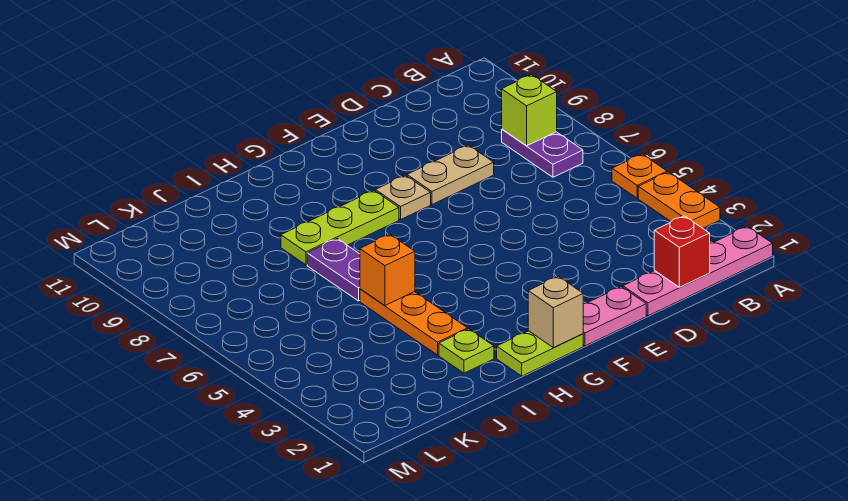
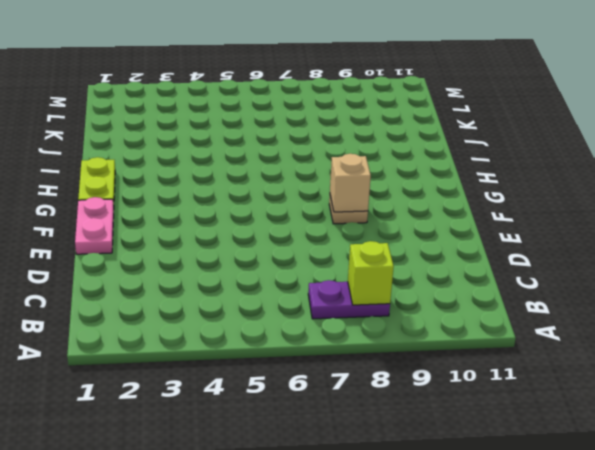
tan 1x1 brick [330,154,371,212] -> tan 1x1 brick moved to [528,276,583,348]
none -> pink 1x4 plate [623,226,773,316]
none -> orange 1x2 plate [638,172,720,228]
none -> orange 1x1 plate [612,154,667,198]

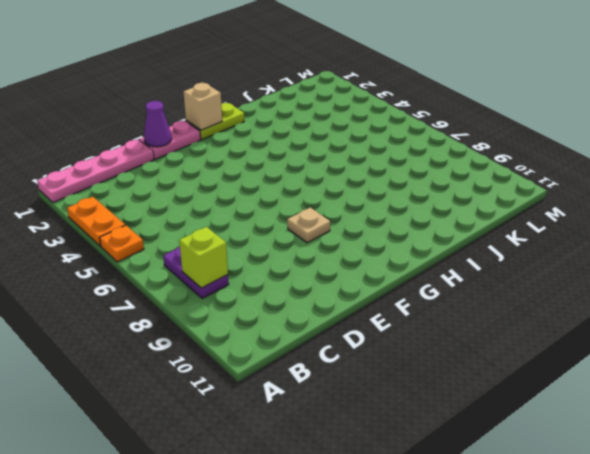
purple 1x1 cone [144,101,172,147] -> none
none -> tan 1x2 plate [407,145,494,204]
none -> lime 1x3 plate [281,190,399,265]
none -> lime 1x1 plate [439,329,494,373]

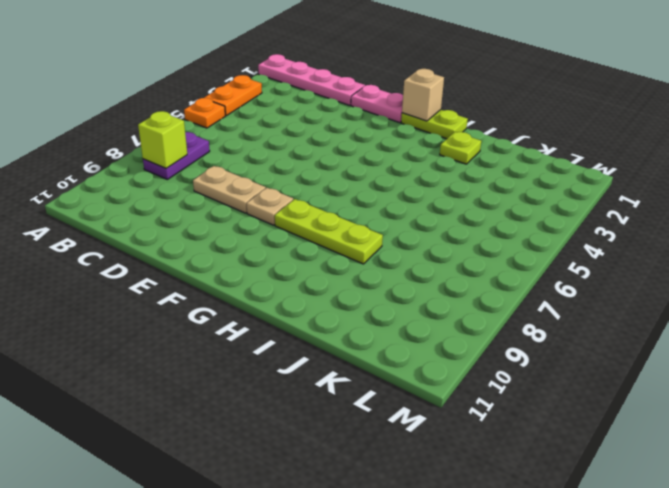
none -> orange 1x3 plate [360,289,468,355]
none -> purple 1x2 plate [307,239,360,301]
none -> red 1x1 brick [654,216,710,287]

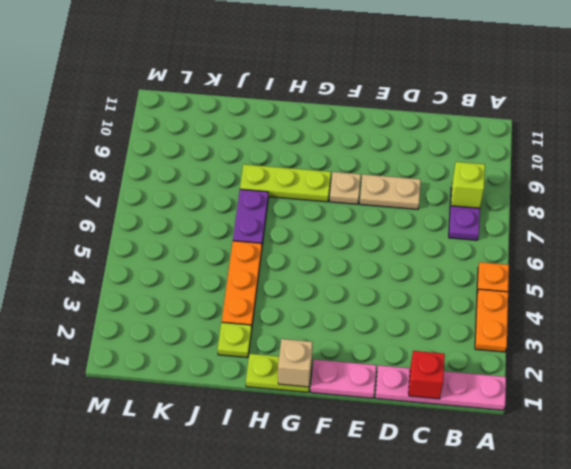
none -> orange 1x1 brick [360,234,415,305]

